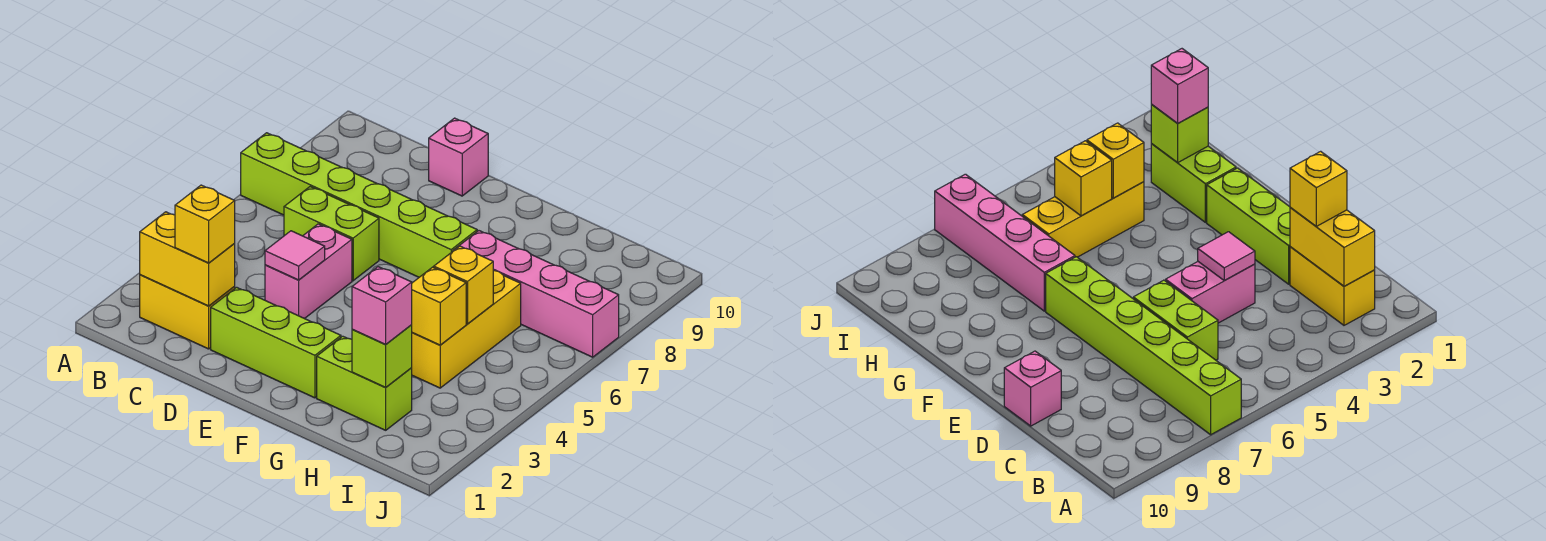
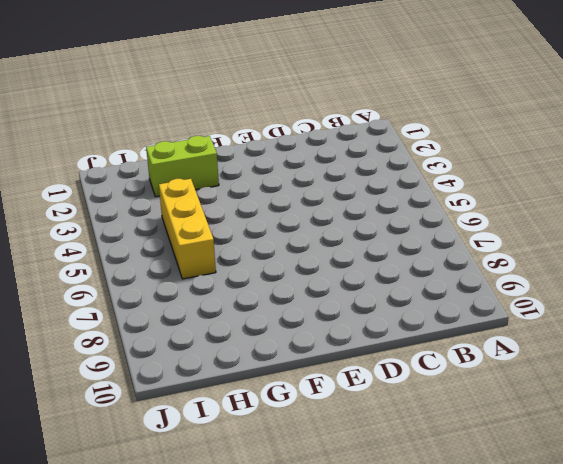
none -> lime 1x6 brick [241,133,477,277]
none -> yellow 1x2 brick [140,275,235,349]
none -> lime 1x2 brick [284,187,379,281]

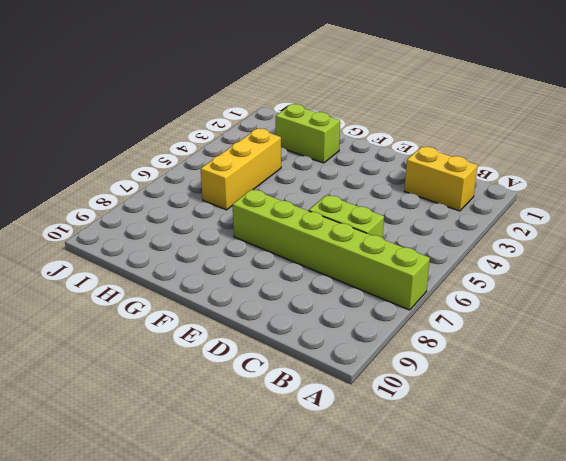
none -> lime 1x3 brick [211,287,341,398]
none -> pink 1x2 brick [265,224,352,319]
none -> pink 1x1 brick [429,118,488,196]

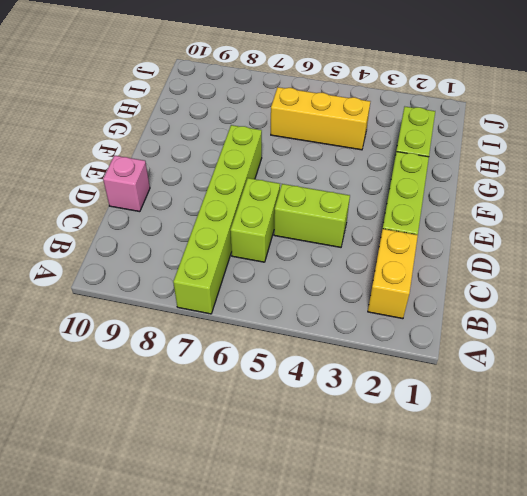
lime 1x2 brick [274,184,350,247] -> pink 1x2 brick [265,224,352,319]
none -> pink 1x4 brick [453,231,619,357]
none -> yellow 1x2 brick [140,212,235,306]
none -> pink 1x1 tile [265,231,325,280]

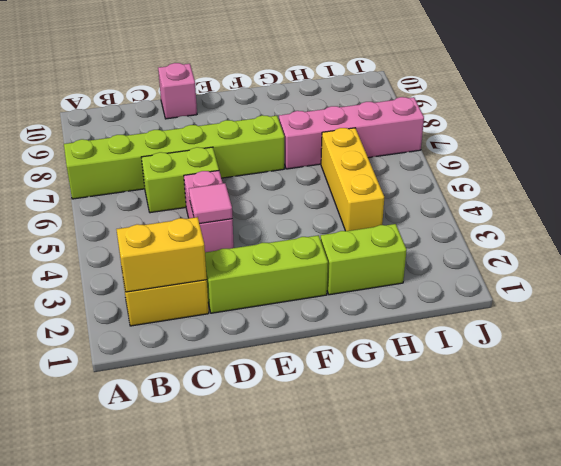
none -> lime 1x1 brick [352,325,412,388]
none -> yellow 1x1 brick [412,267,466,345]
none -> yellow 1x1 brick [434,246,493,324]

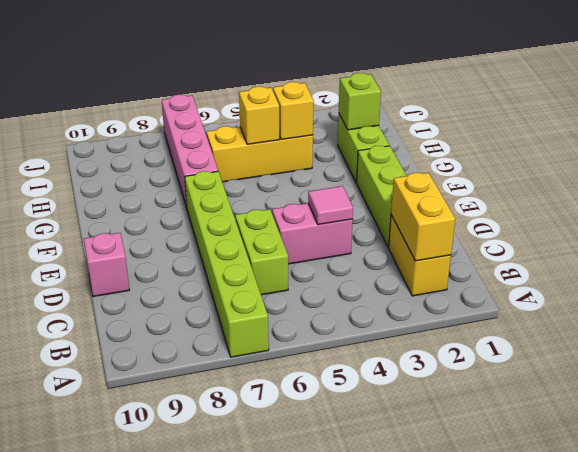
none -> yellow 1x1 brick [175,185,235,263]
none -> pink 1x1 brick [352,267,412,345]

